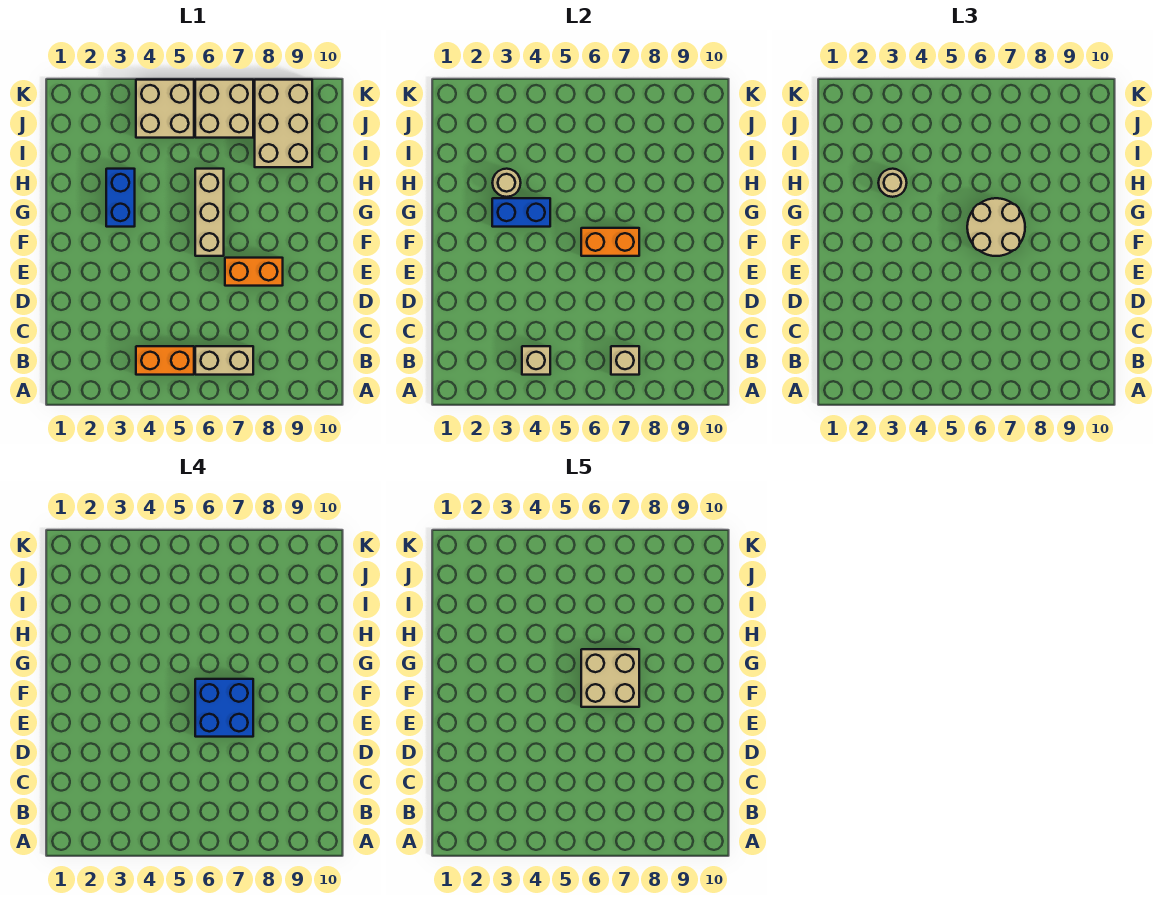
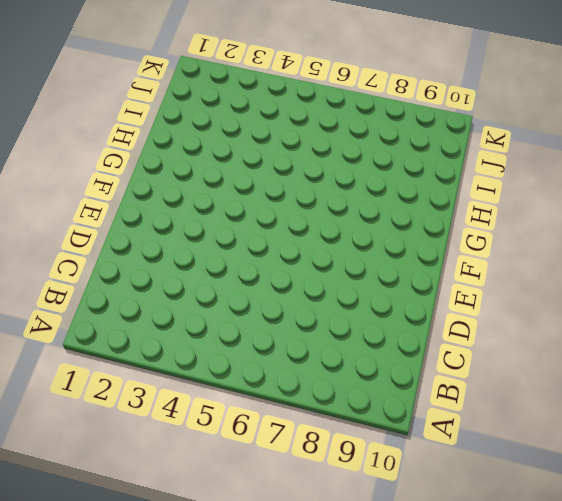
none -> orange 1x2 brick [136,346,194,375]
none -> tan 1x2 brick [195,346,253,375]
none -> orange 1x2 brick [225,258,283,286]

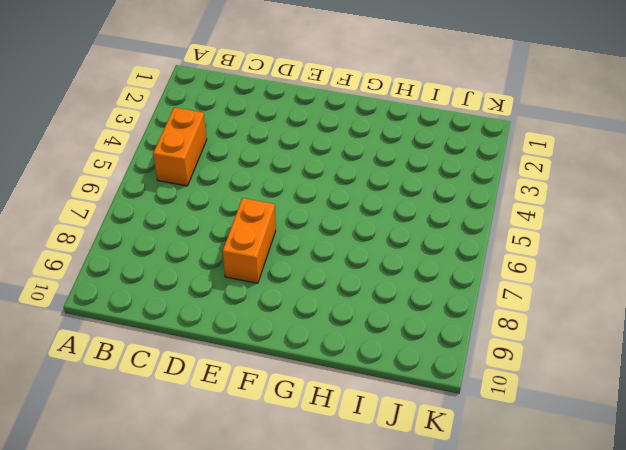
none -> tan 1x2 brick [195,346,253,375]
none -> tan 1x3 brick [195,169,224,256]
none -> blue 1x2 brick [106,169,135,227]

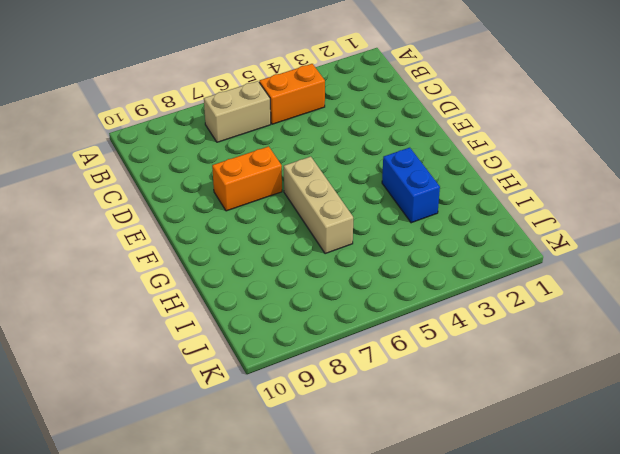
none -> tan 2x3 brick [255,80,312,167]
none -> tan 2x2 brick [136,80,194,138]
none -> tan 2x2 brick [195,80,253,138]

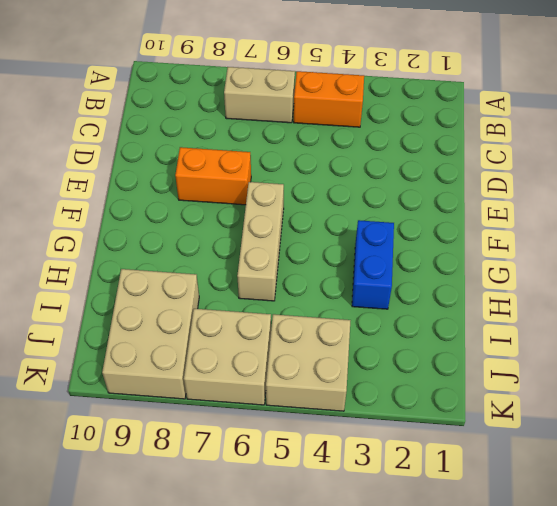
none -> tan 1x1 brick [522,346,550,375]
none -> tan 1x1 brick [611,346,639,375]
none -> orange 1x2 brick [581,228,639,256]

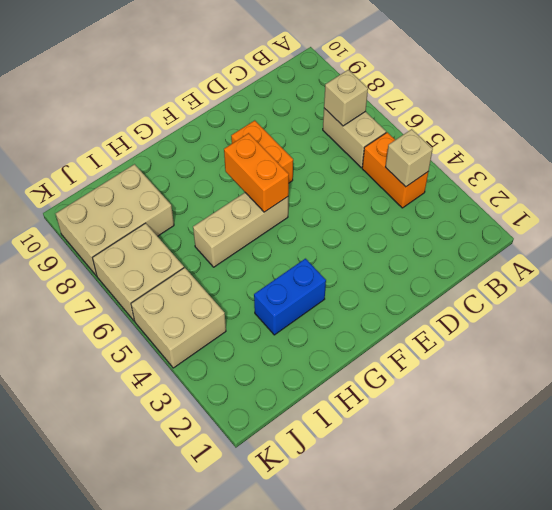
none -> blue 1x2 brick [492,198,550,227]
none -> tan 1x1 round brick [492,169,521,197]
none -> tan 2x2 round brick [967,198,1025,256]

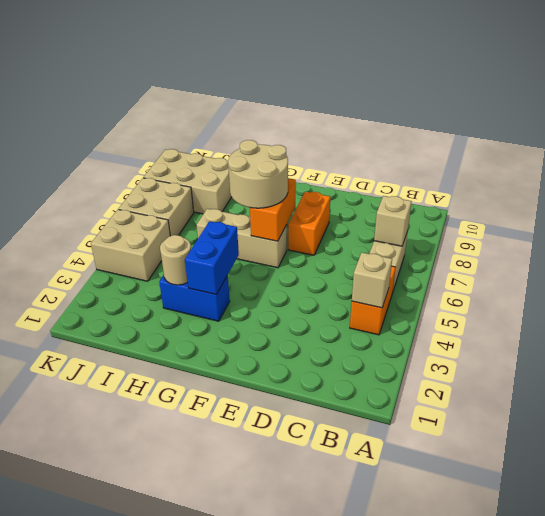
none -> tan 1x1 round brick [878,169,907,197]
none -> blue 2x2 brick [195,679,253,737]
none -> tan 2x2 brick [581,649,639,707]

